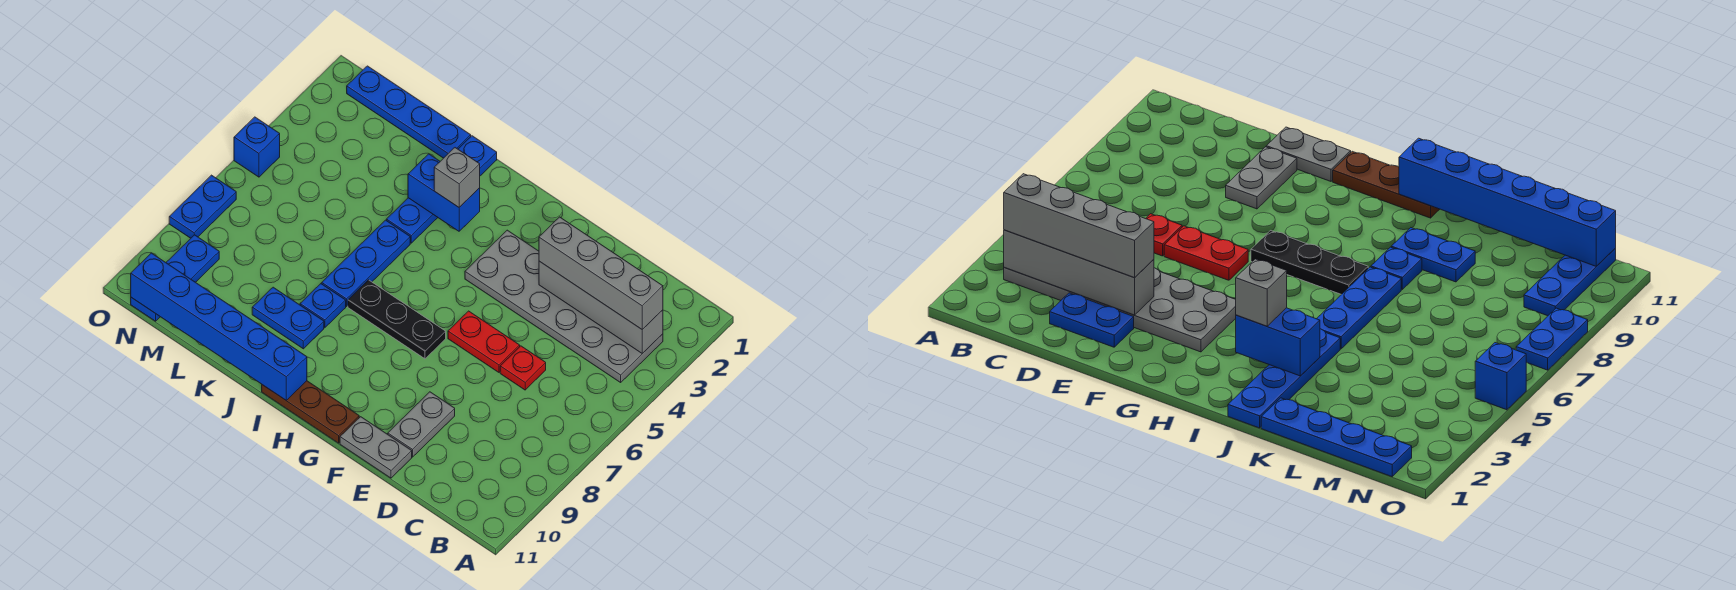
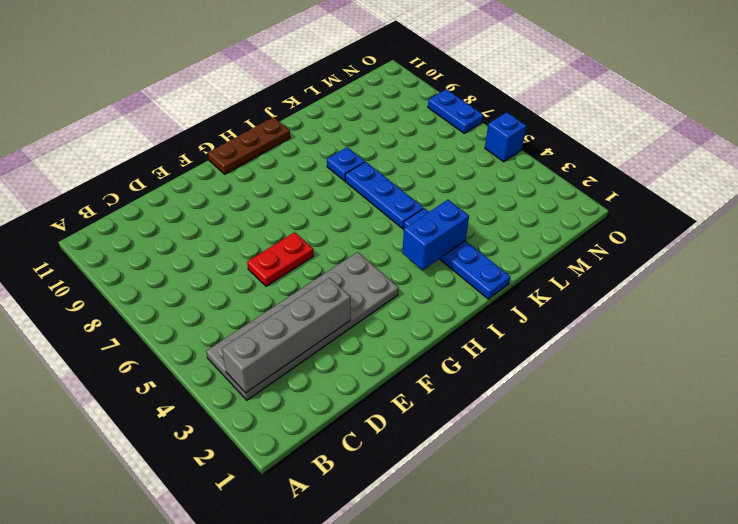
none -> blue 1x2 plate [1050,293,1134,347]
none -> red 1x1 plate [500,346,546,390]
none -> grey 1x2 plate [388,392,455,457]

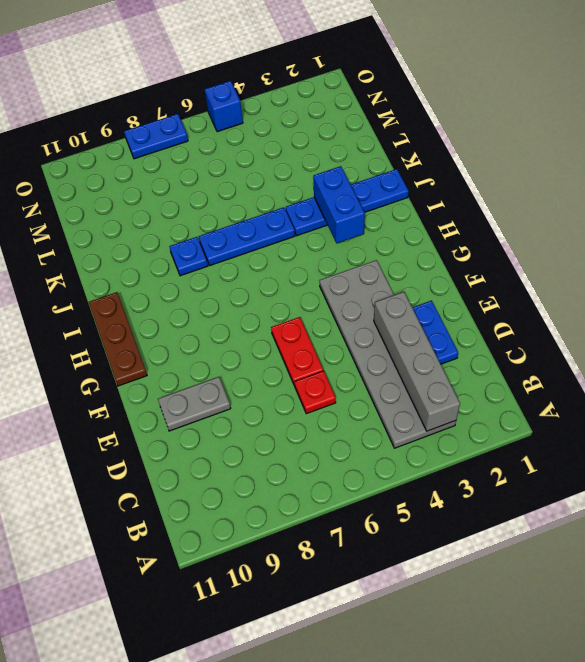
none -> grey 1x2 plate [340,417,412,478]
none -> black 1x3 plate [348,280,446,359]
none -> blue 1x2 plate [252,287,324,349]

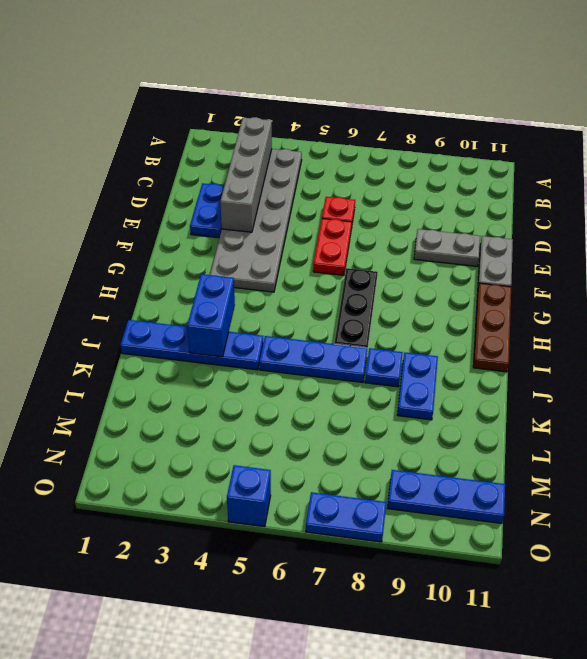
none -> blue 1x4 plate [347,66,471,158]
none -> blue 1x6 brick [131,253,307,400]
none -> grey 1x4 brick [539,217,663,330]

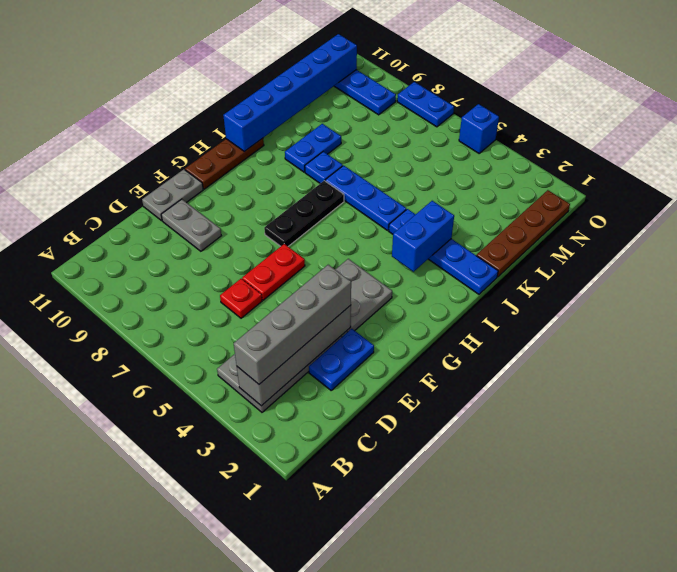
brown 1x4 plate [476,190,570,277] -> blue 1x4 plate [347,66,471,158]
none -> grey 1x1 brick [434,148,480,207]

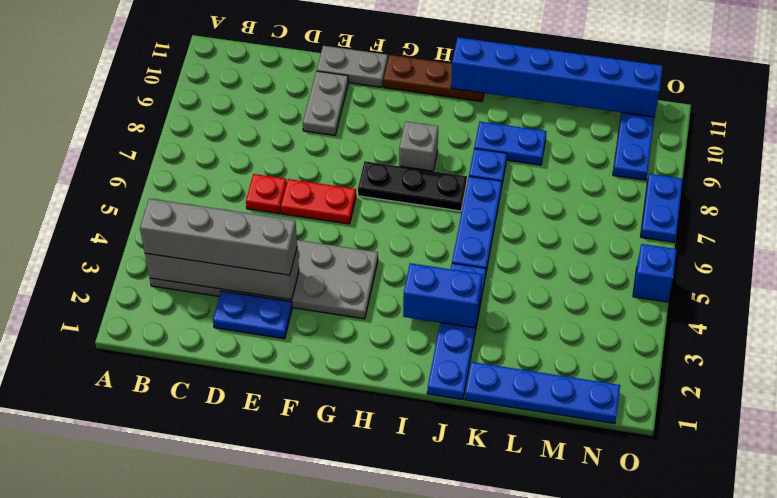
grey 1x1 brick [399,121,438,171] -> grey 1x1 brick moved to [434,148,480,207]

